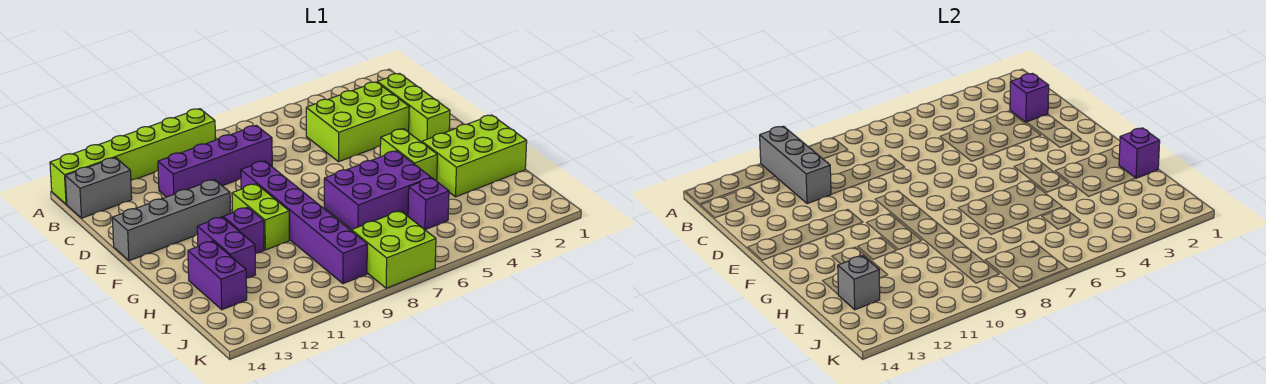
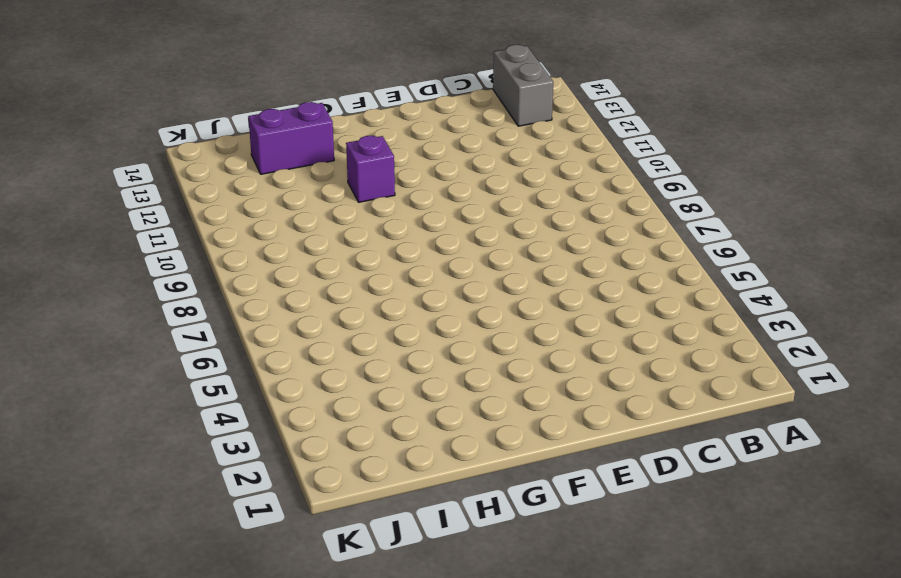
none -> lime 1x6 brick [50,109,215,204]
none -> lime 1x3 brick [377,74,450,142]
none -> lime 2x3 brick [306,82,409,162]

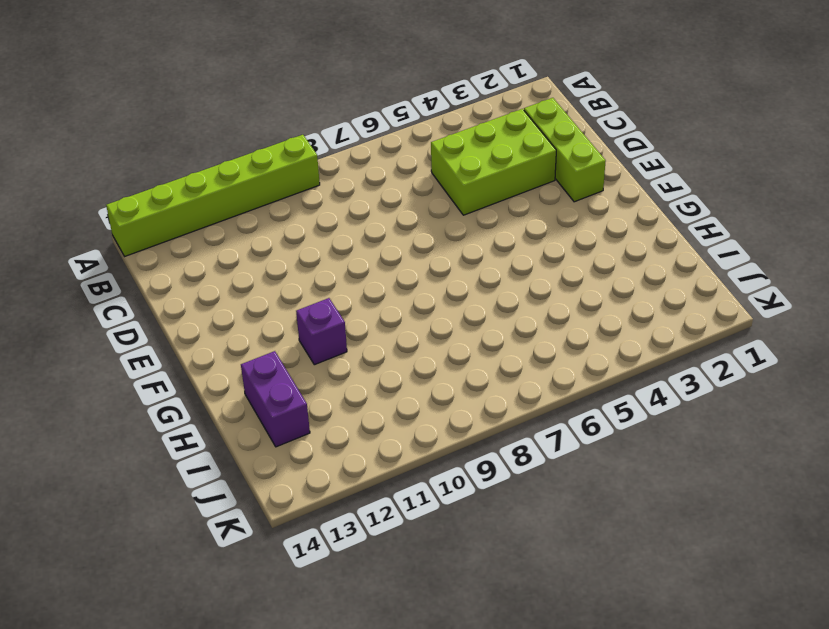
none -> grey 1x2 brick [65,158,132,218]
none -> purple 1x4 brick [158,125,272,197]
none -> purple 1x6 brick [241,161,367,284]

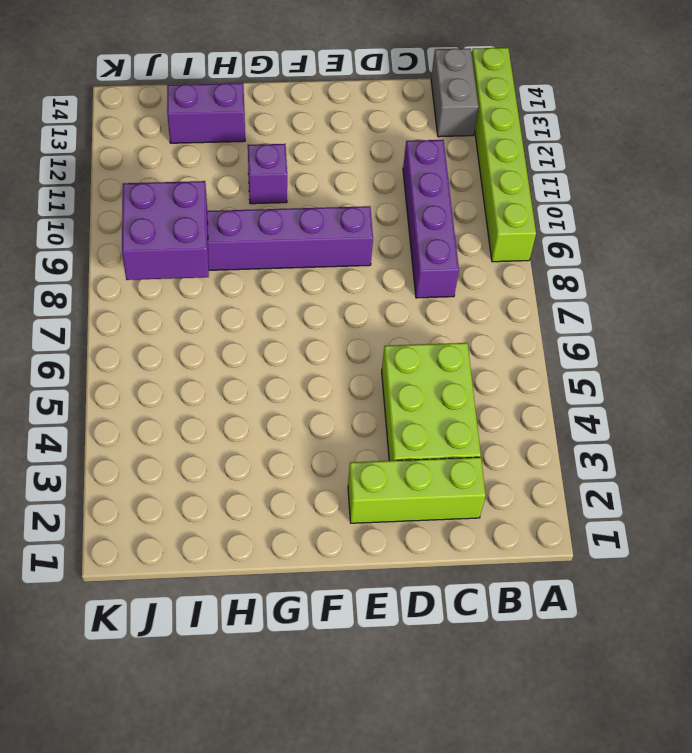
purple 2x2 brick [122,181,209,280] -> none
none -> grey 1x4 brick [112,179,230,261]
none -> lime 1x2 brick [380,129,437,181]
none -> lime 1x2 brick [232,184,289,250]

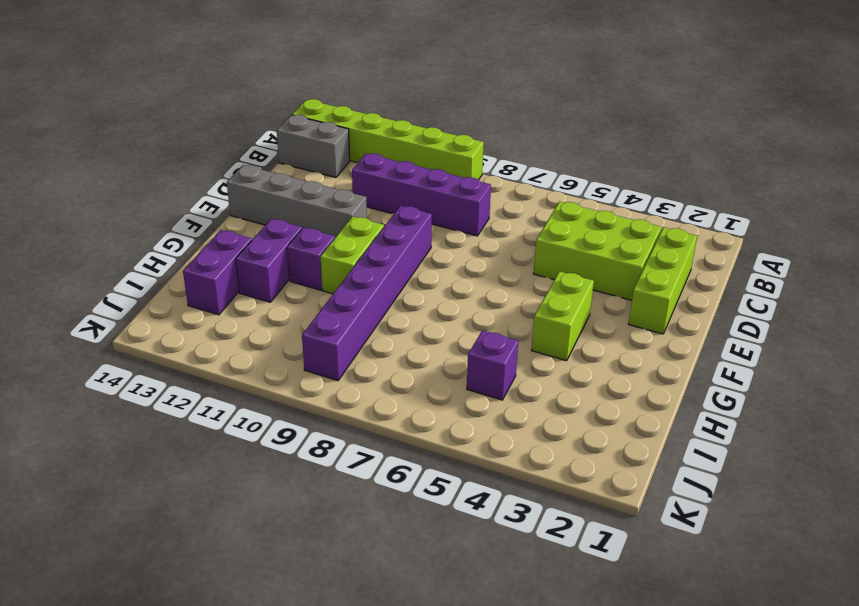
none -> lime 2x3 brick [422,115,527,197]
none -> purple 2x3 brick [324,151,431,230]
none -> lime 2x2 brick [352,211,436,288]

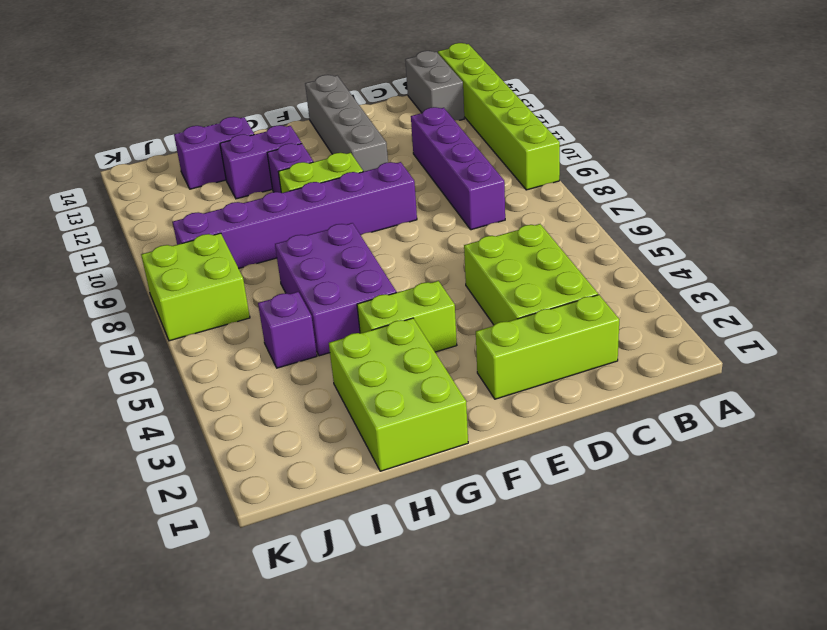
none -> grey 1x3 brick [760,126,831,204]
none -> purple 1x1 brick [1010,74,1049,122]
none -> purple 1x1 brick [1119,128,1160,178]

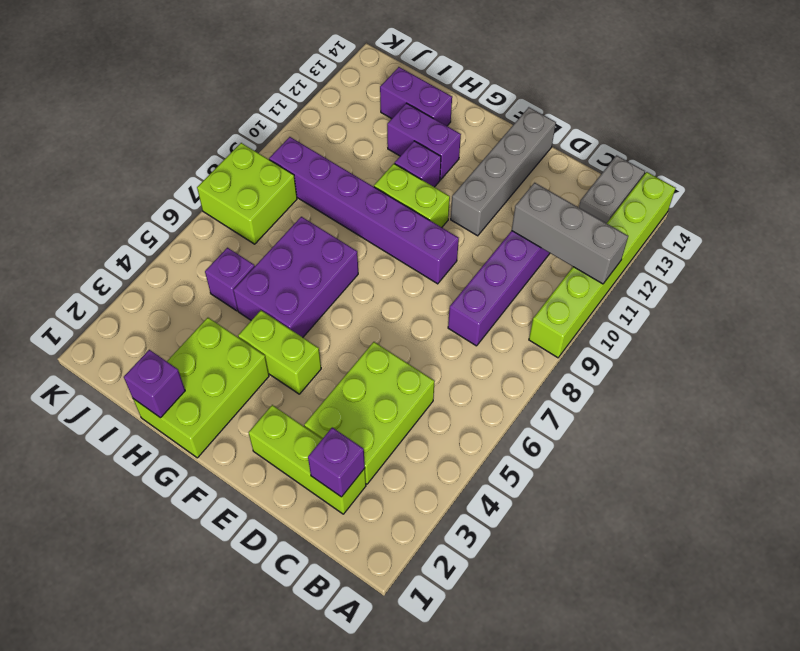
none -> grey 1x1 brick [838,256,880,310]

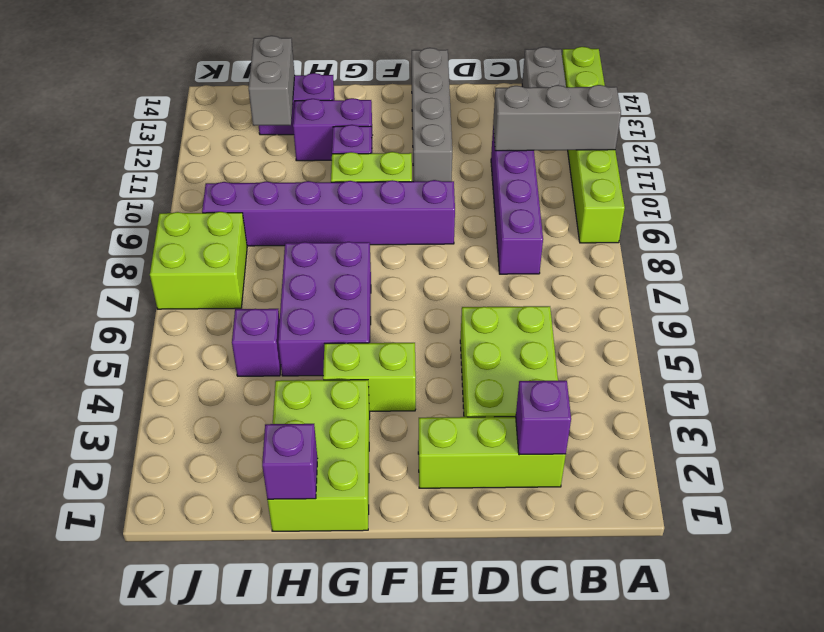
grey 1x2 brick [249,36,295,126] -> grey 1x1 brick [838,256,880,310]

